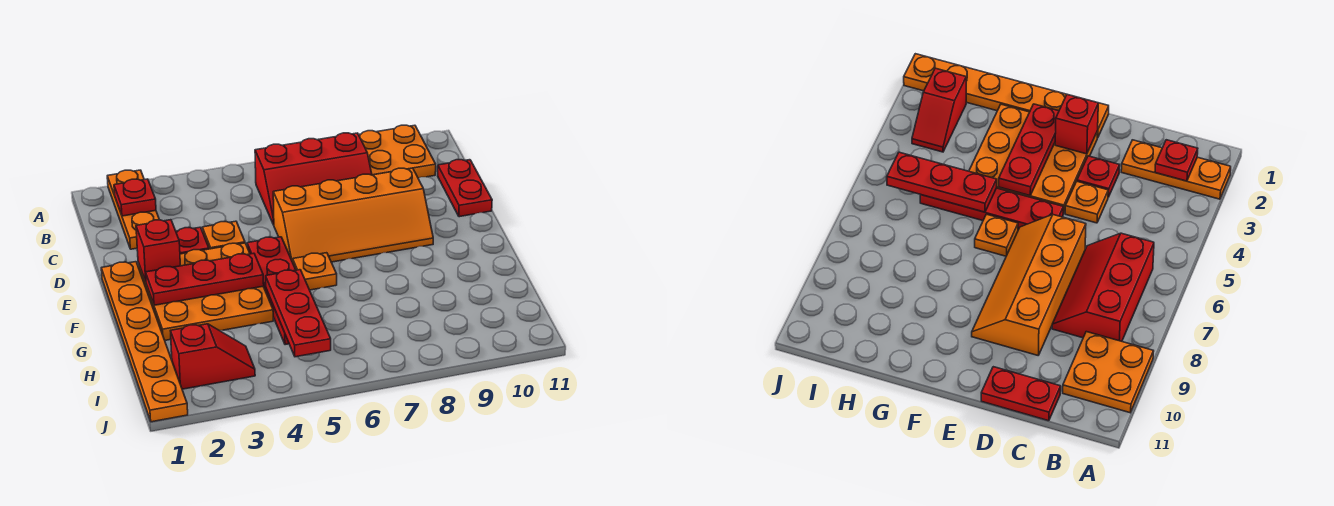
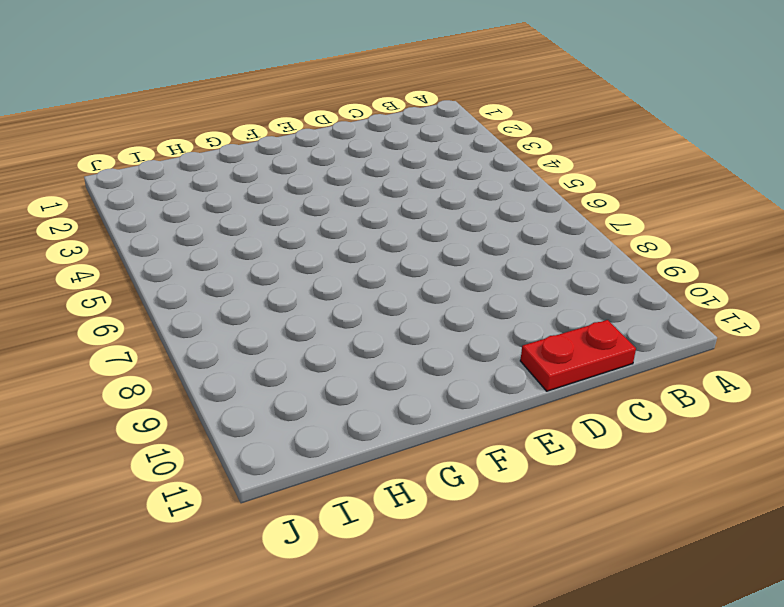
none -> orange 1x3 plate [107,170,159,249]
none -> orange 2x2 plate [359,125,436,178]
none -> red 2x3 slope [255,133,372,225]

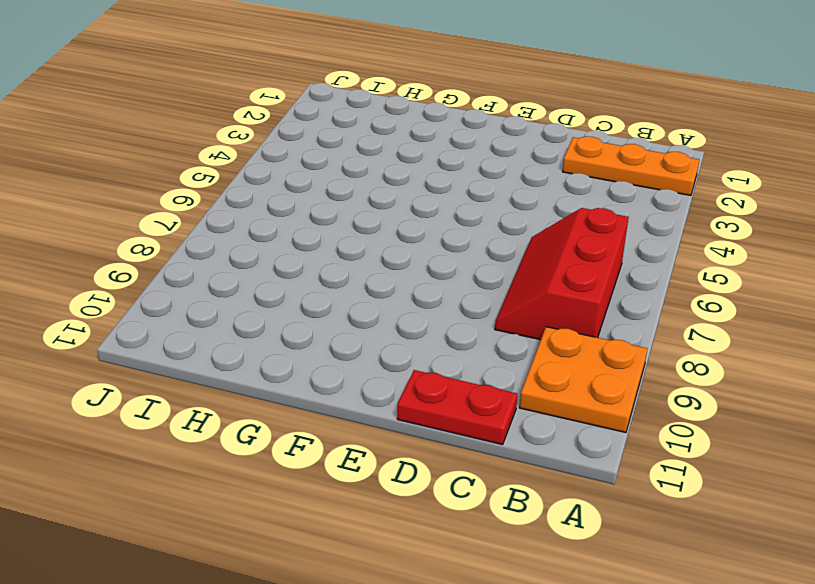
none -> red 1x1 plate [176,227,209,254]
none -> orange 1x1 plate [202,221,245,249]
none -> orange 2x4 slope [273,168,433,262]

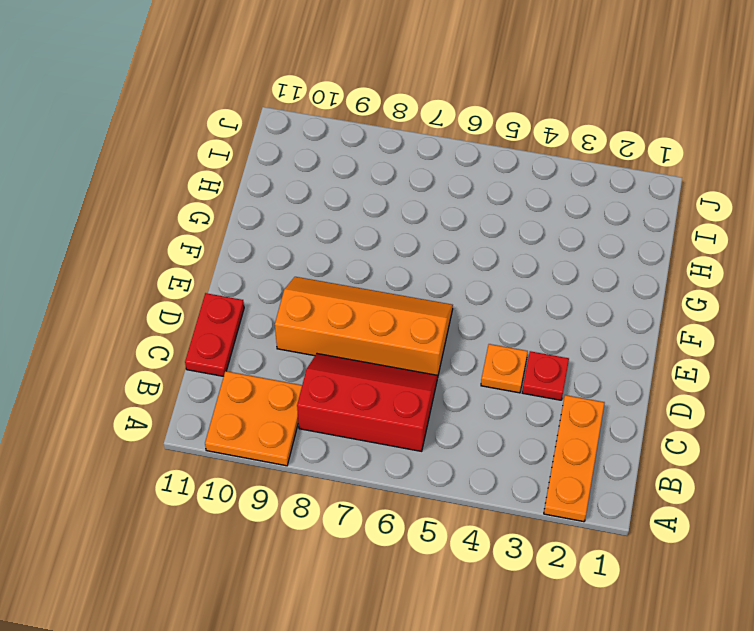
none -> orange 1x6 plate [101,262,188,422]
none -> orange 3x3 plate [138,243,273,340]
none -> red 1x4 plate [247,237,296,345]

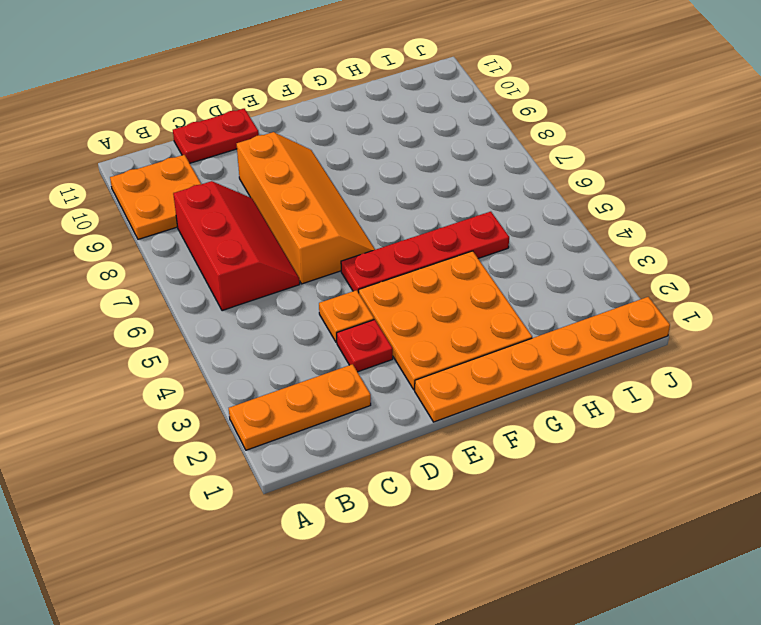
none -> orange 1x1 plate [293,253,337,290]
none -> red 1x2 slope [171,324,255,389]
none -> red 1x1 plate [114,179,156,216]

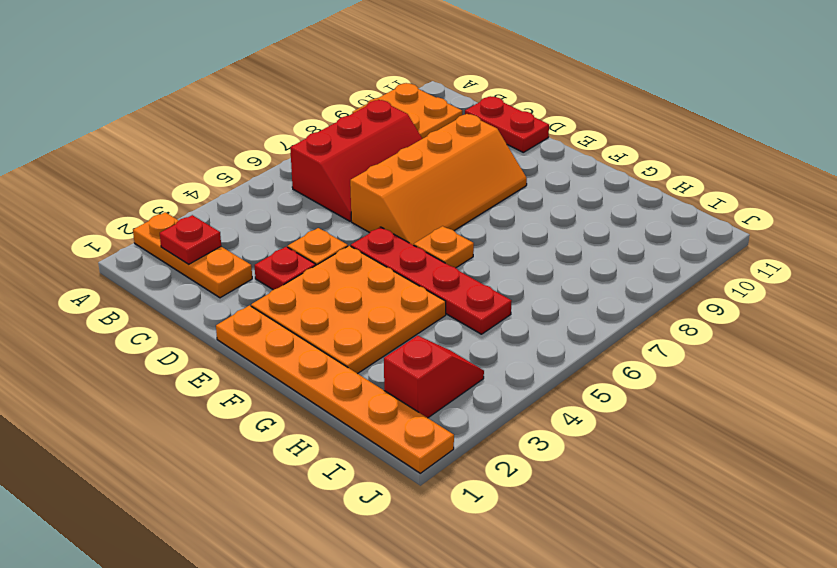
none -> red 1x1 brick [136,220,180,282]
none -> red 1x3 plate [146,253,264,305]
none -> red 1x3 plate [266,270,331,357]

